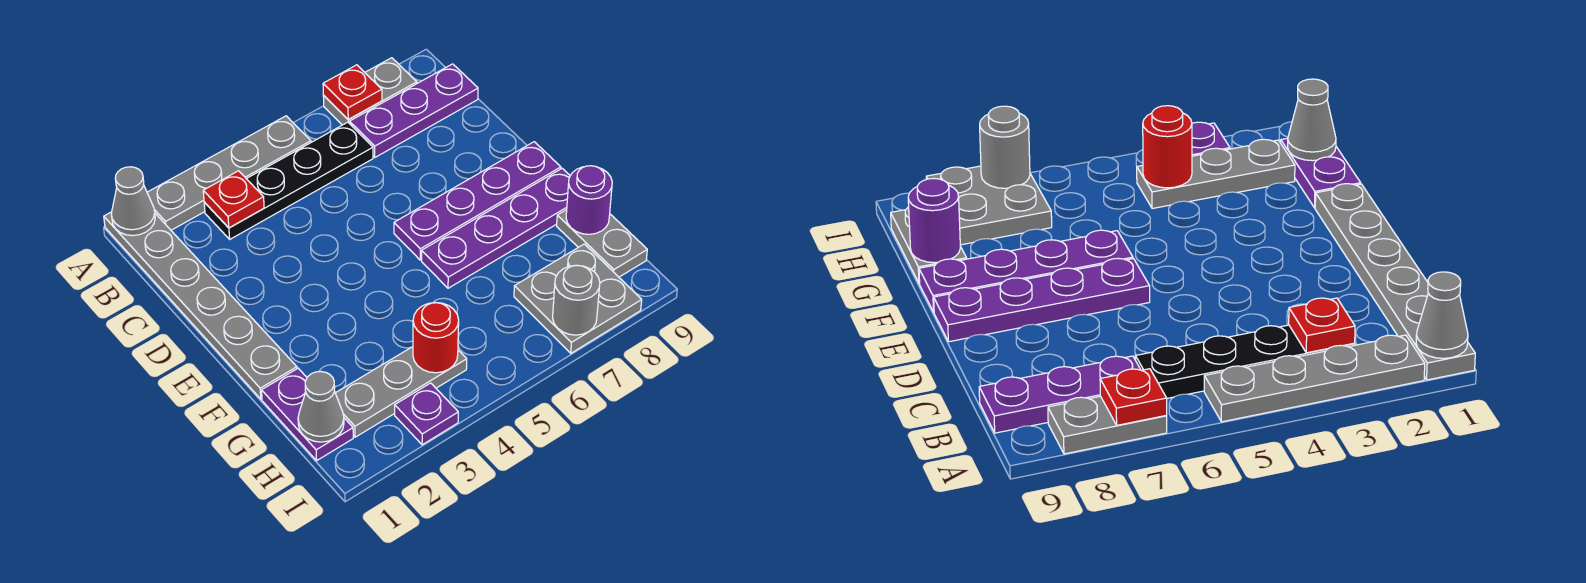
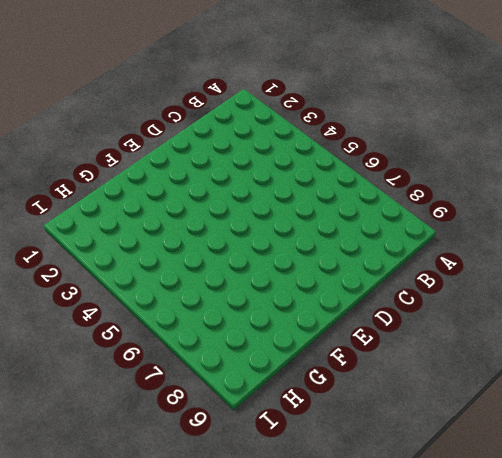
none -> grey 1x6 plate [104,212,297,399]
none -> grey 1x4 plate [147,116,311,230]
none -> grey 1x2 plate [323,58,417,125]

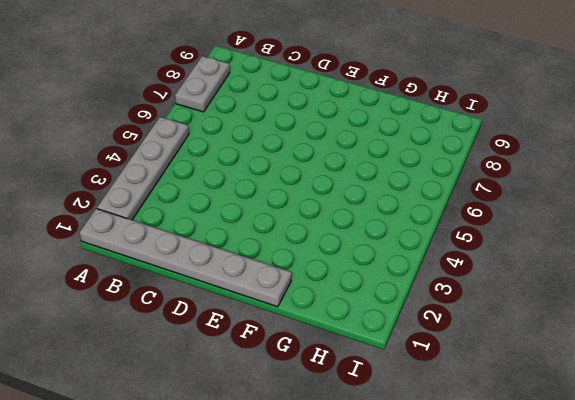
none -> black 1x4 plate [204,122,373,239]
none -> purple 1x3 plate [350,64,478,157]
none -> purple 1x4 plate [394,142,561,260]

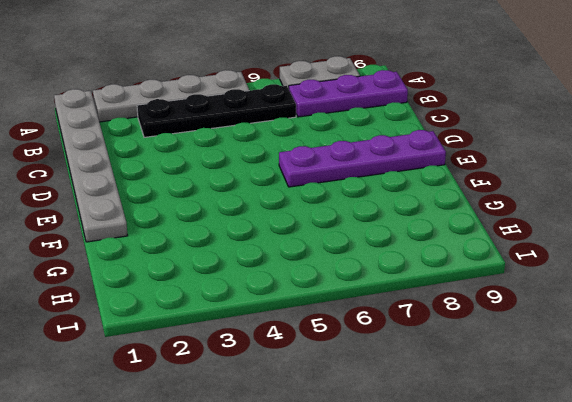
none -> purple 1x4 plate [422,168,570,288]
none -> purple 1x2 plate [262,368,353,460]
none -> grey 1x2 plate [557,210,647,277]

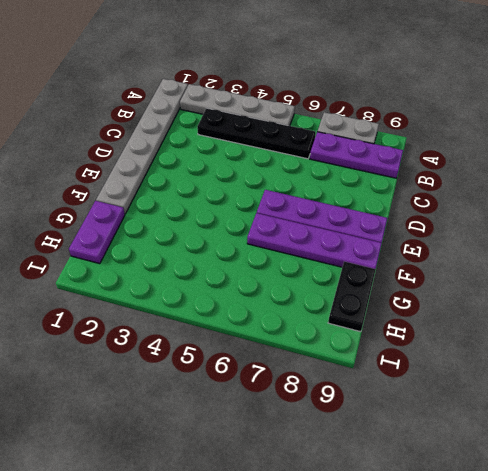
black 1x2 plate [328,262,376,332] -> grey 1x2 plate [557,210,647,277]
none -> grey 1x3 plate [335,347,467,437]
none -> grey 2x2 plate [514,244,642,353]
none -> purple 1x1 plate [395,383,458,445]

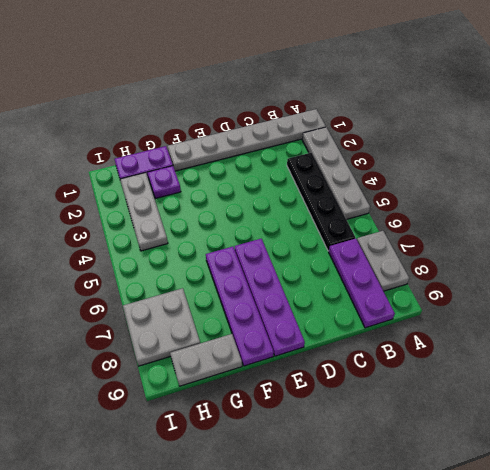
purple 1x1 plate [148,166,181,199] -> purple 1x1 plate moved to [395,383,458,445]
none -> grey 1x1 cone [111,167,155,236]
none -> red 1x1 plate [323,65,382,119]
none -> red 1x1 plate [203,171,264,228]

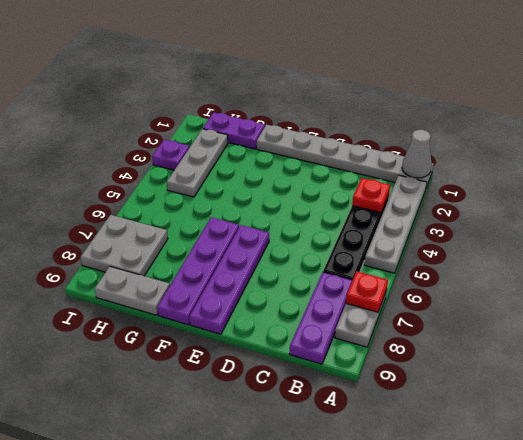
none -> purple 1x1 round brick [566,166,612,234]
none -> grey 1x1 cone [298,371,344,442]
none -> red 1x1 round brick [413,302,459,373]

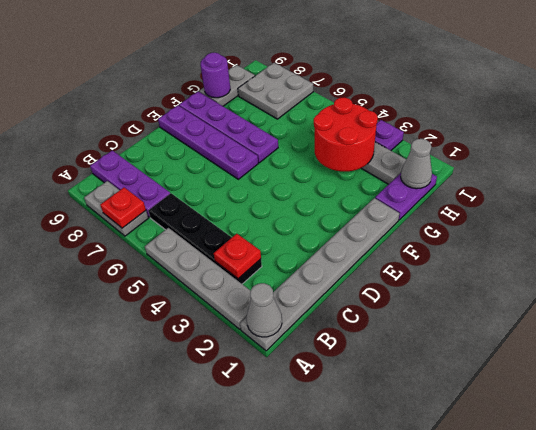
red 2x2 round brick [314,97,378,171] -> red 1x1 round brick [413,302,459,373]
none -> grey 1x1 round brick [553,265,600,335]

